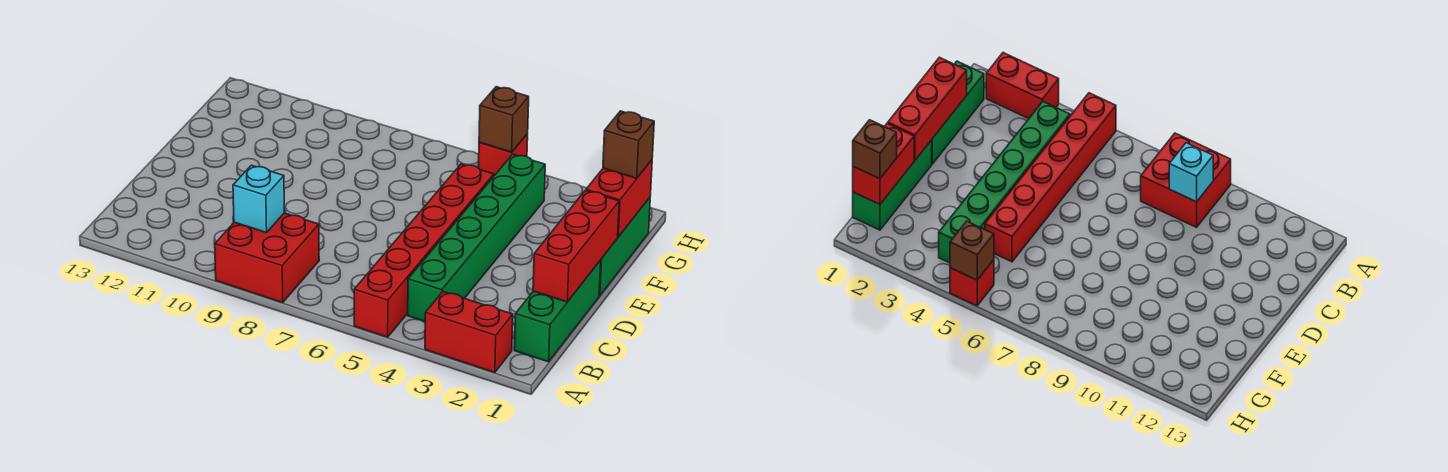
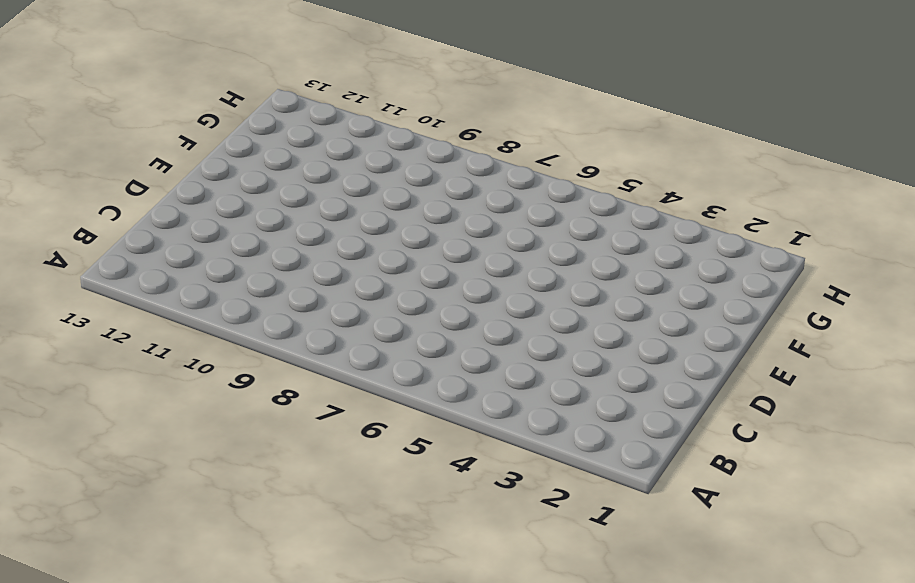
none -> red 1x2 brick [425,292,513,373]
none -> red 1x6 brick [354,164,494,337]
none -> red 2x2 brick [215,213,319,302]

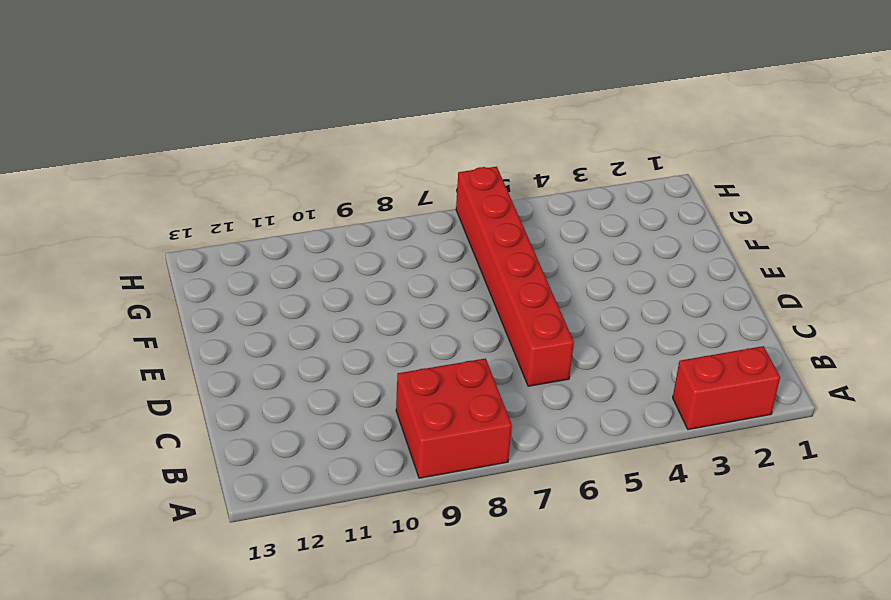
red 1x6 brick [456,167,574,386] -> red 1x6 brick moved to [354,164,494,337]
none -> green 1x3 brick [514,260,601,362]
none -> green 1x6 brick [408,154,545,321]
none -> green 1x3 brick [599,198,650,296]

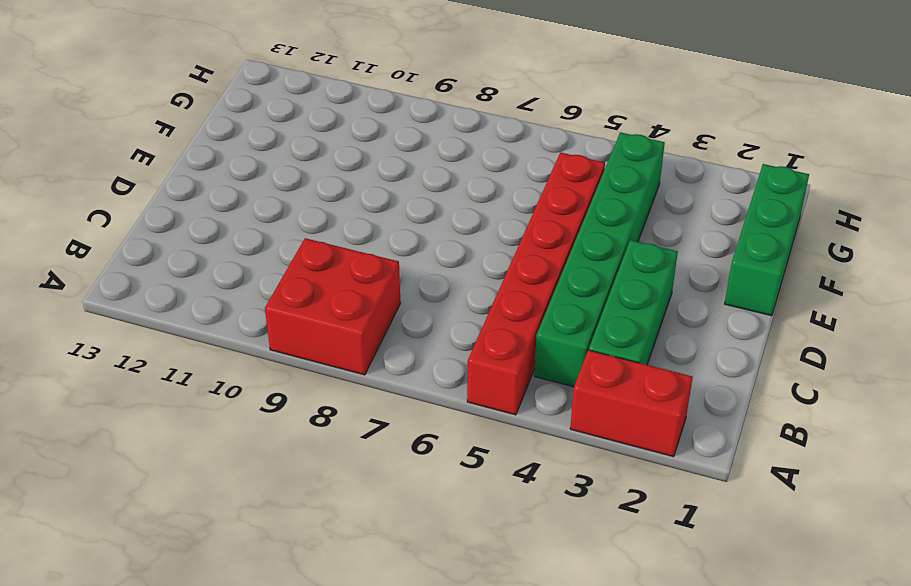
green 1x3 brick [589,240,678,365] -> green 1x3 brick moved to [514,260,601,362]
none -> red 1x1 brick [478,134,528,176]
none -> cyan 1x1 brick [233,165,284,233]
none -> red 1x3 brick [533,190,619,302]

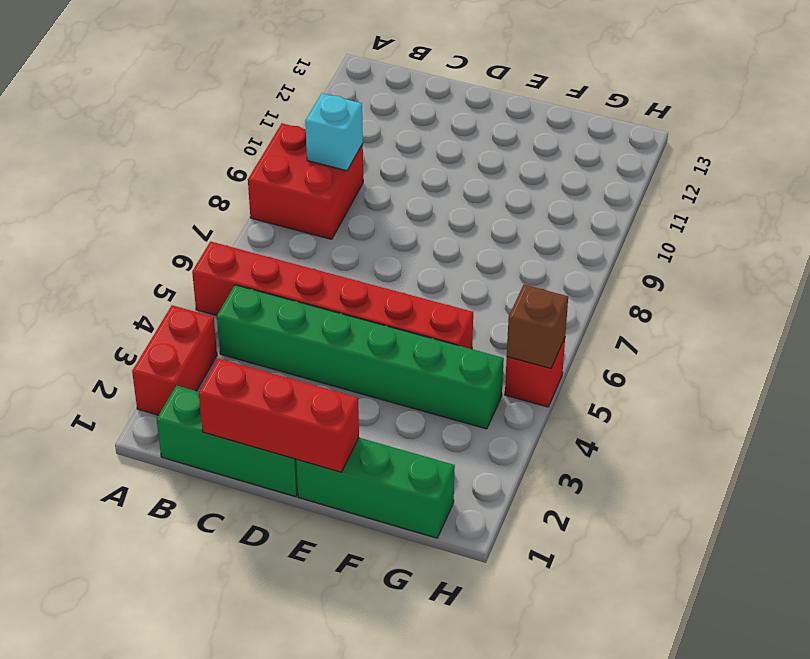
none -> red 1x2 brick [586,160,652,237]
none -> brown 1x1 brick [603,111,654,178]

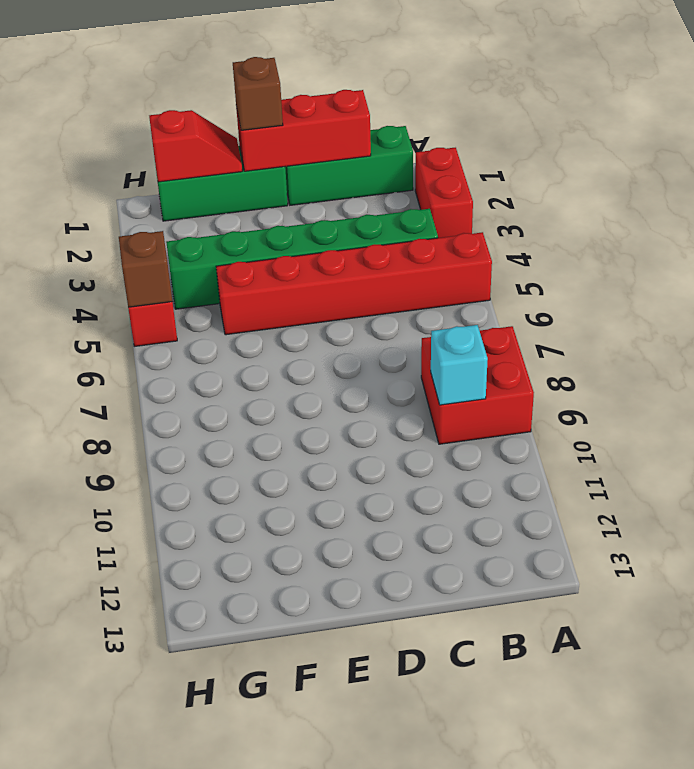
brown 1x1 brick [233,57,283,130] -> brown 1x1 brick moved to [603,111,654,178]
red 1x2 slope [149,110,242,182] -> red 1x2 brick [586,160,652,237]

